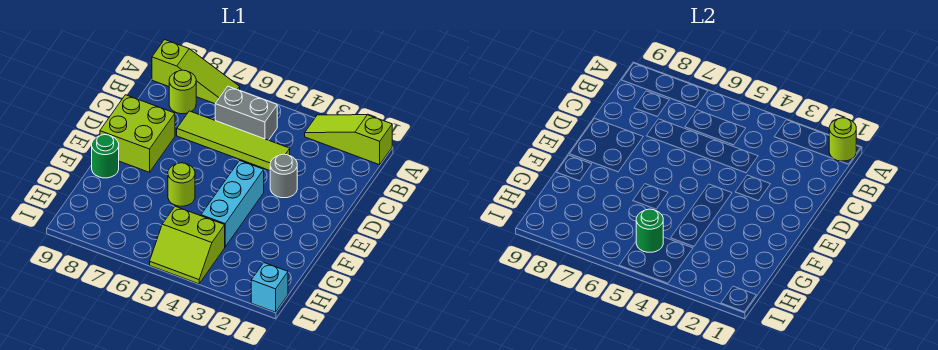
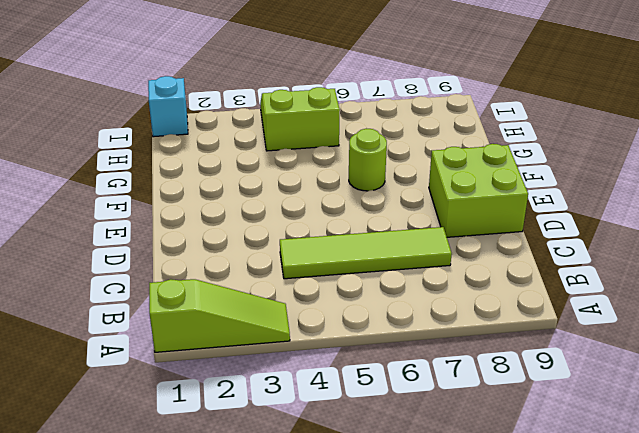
none -> lime 1x3 slope [152,40,240,104]
none -> grey 1x2 brick [215,86,277,140]
none -> lime 1x1 round brick [169,70,196,114]

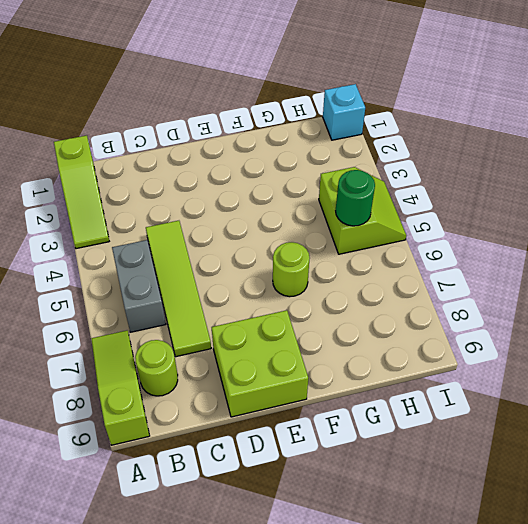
none -> grey 1x1 round brick [270,154,297,198]
none -> cyan 1x3 brick [201,161,264,247]
none -> green 1x1 round brick [92,135,119,178]

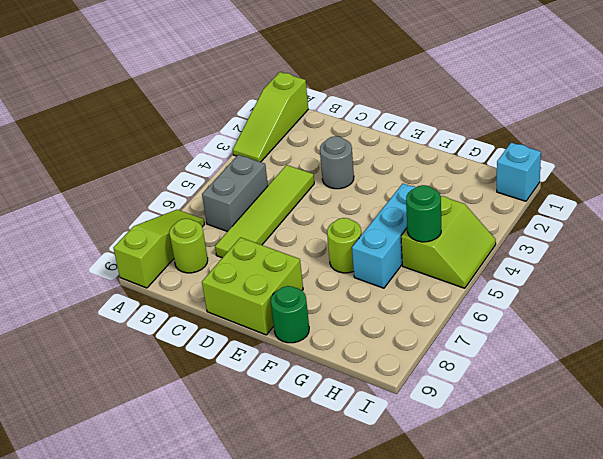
cyan 1x3 brick [352,184,416,288] -> cyan 1x3 brick turned to [201,161,264,247]
none -> lime 1x1 round brick [829,118,856,161]

